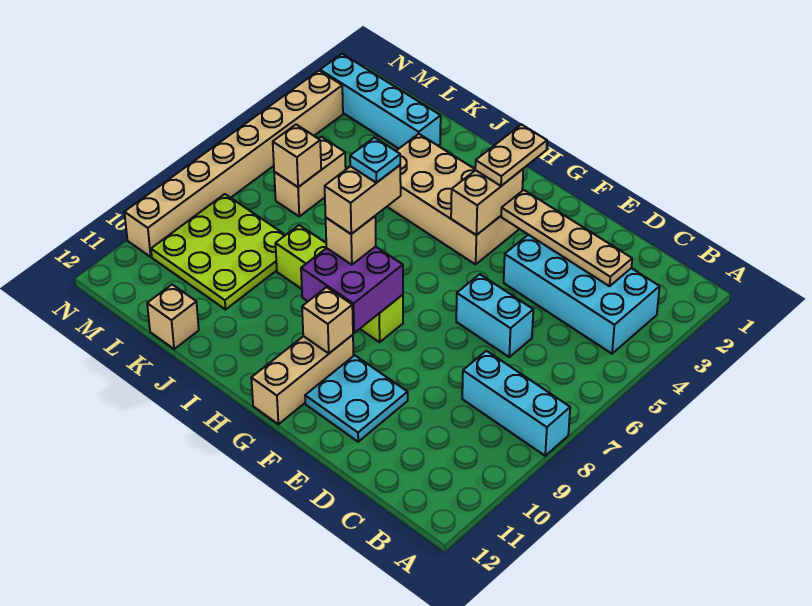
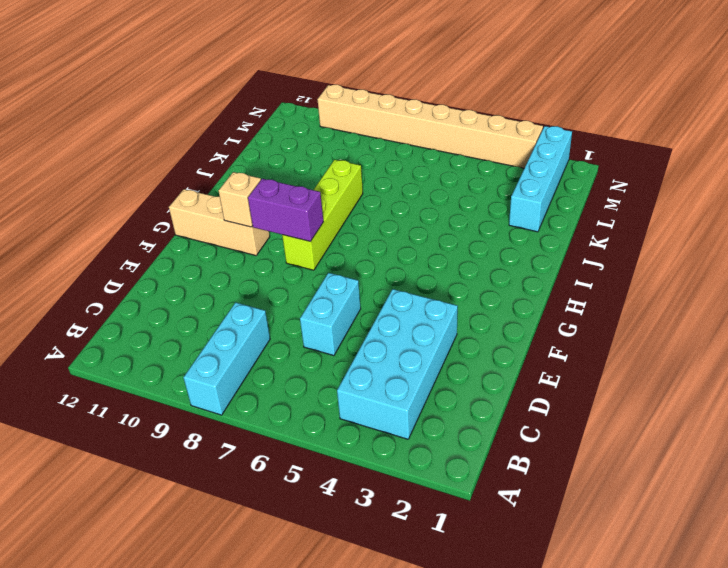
purple 1x2 brick [248,179,323,242] -> purple 2x2 brick [301,246,403,333]
none -> cyan 2x2 plate [305,355,408,442]
none -> tan 2x4 brick [387,134,519,264]
none -> lime 3x3 plate [151,194,285,310]

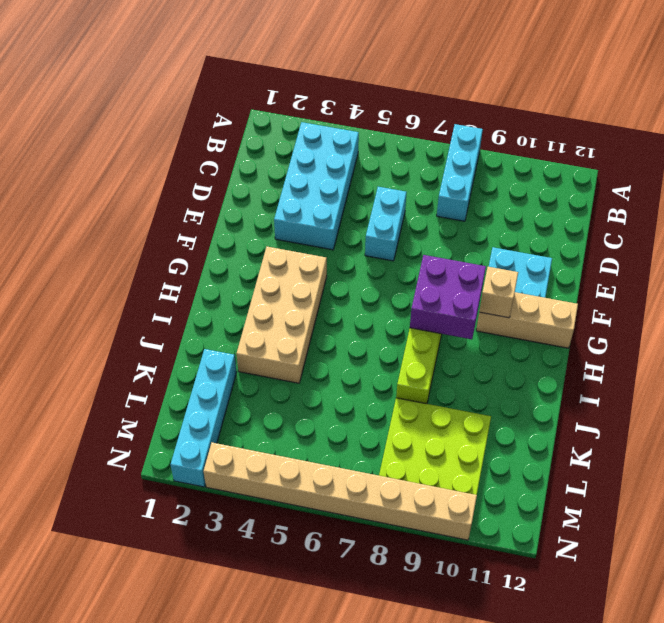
none -> tan 1x1 brick [147,284,199,349]
none -> tan 1x2 brick [274,137,346,216]
none -> tan 1x4 plate [501,190,632,286]

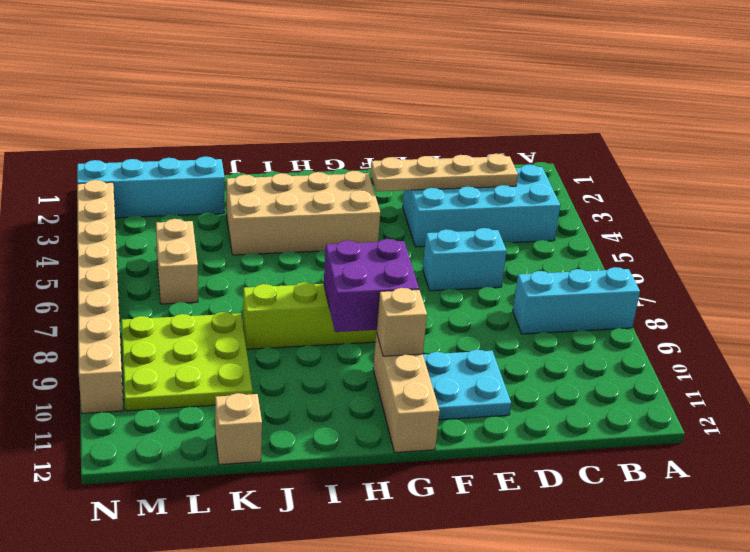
none -> tan 1x2 brick [451,169,523,235]
none -> tan 1x1 brick [273,125,321,187]
none -> tan 1x2 plate [475,125,547,186]

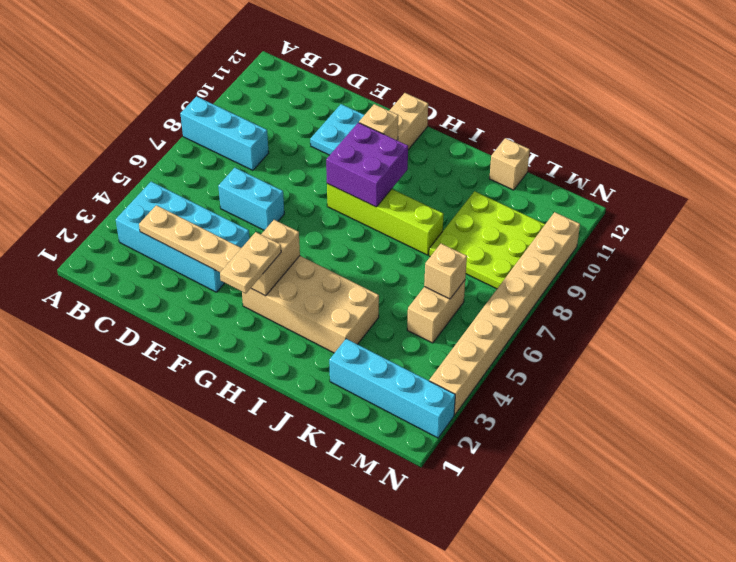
none -> tan 1x1 brick [326,216,376,265]
none -> tan 1x2 brick [325,165,401,234]
none -> cyan 1x1 plate [350,137,400,183]

